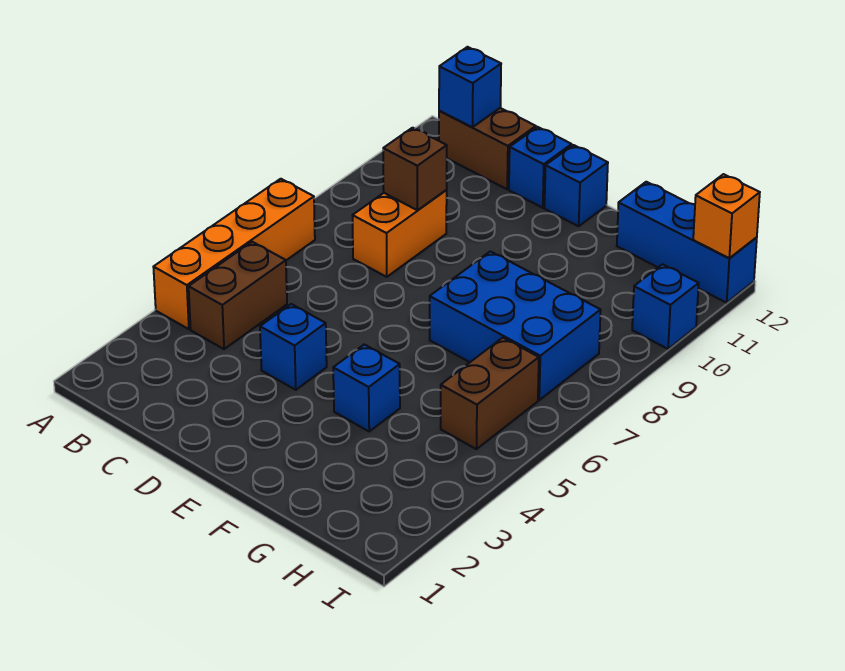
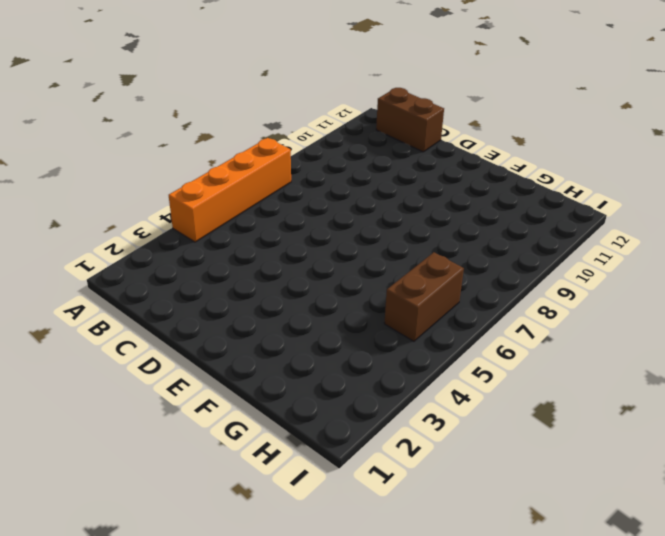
none -> brown 1x2 brick [189,242,287,349]
none -> orange 1x2 brick [353,190,447,277]
none -> blue 1x1 brick [260,304,327,390]

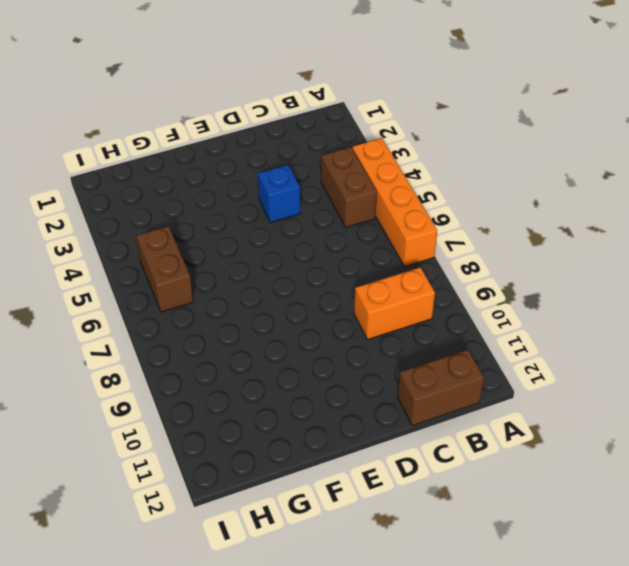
orange 1x2 brick [354,267,435,340] -> orange 1x2 brick turned to [353,190,447,277]
none -> blue 1x1 brick [509,127,572,208]
none -> blue 1x1 brick [544,145,608,226]
none -> blue 1x1 brick [333,344,400,431]

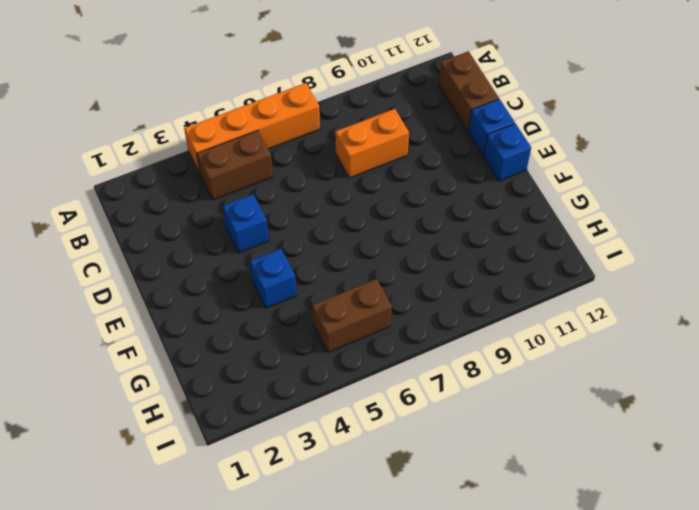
none -> blue 2x3 brick [430,251,601,400]
none -> blue 1x3 brick [617,182,757,303]
none -> blue 1x1 brick [632,264,699,349]

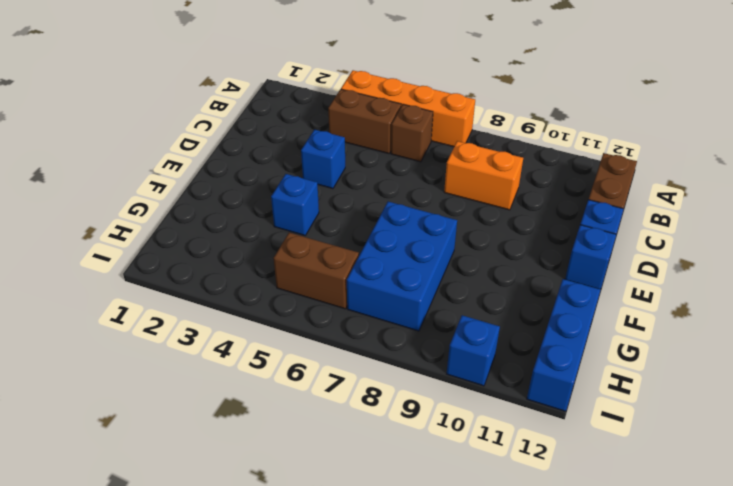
brown 1x1 brick [391,104,433,162] -> brown 1x1 brick moved to [383,128,447,210]
none -> blue 1x1 brick [439,47,501,127]
none -> orange 1x1 brick [693,174,760,258]

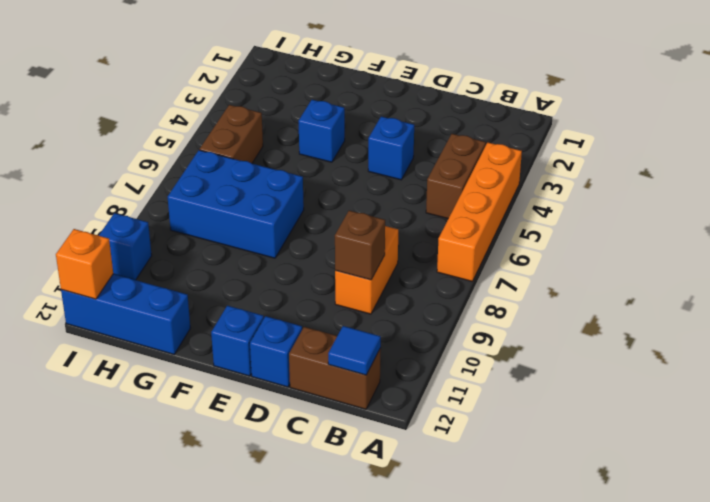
blue 1x1 tile [328,326,381,375] -> blue 1x1 brick [439,47,501,127]

